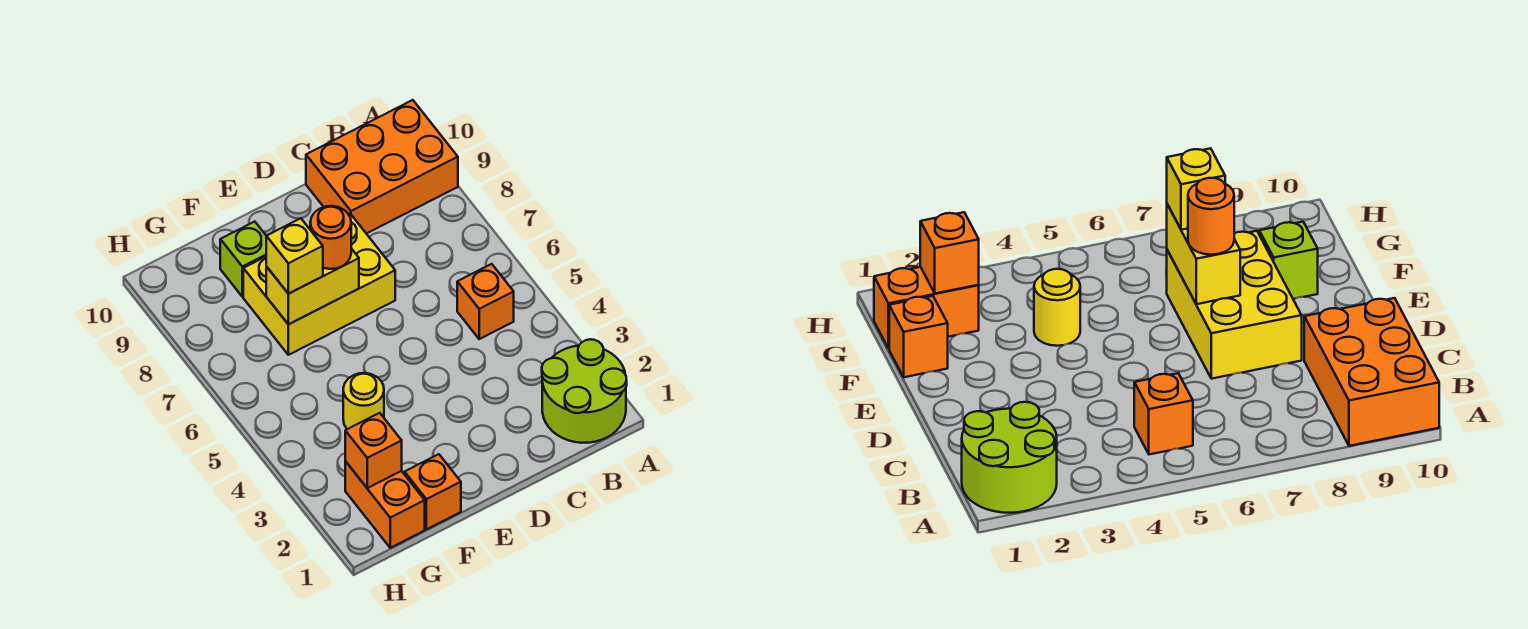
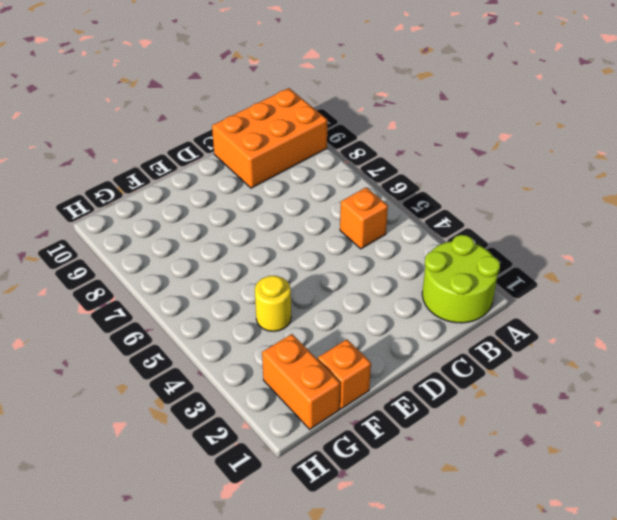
none -> yellow 2x3 brick [243,214,395,355]
none -> lime 1x1 brick [220,222,266,297]
none -> yellow 1x2 brick [266,249,359,324]

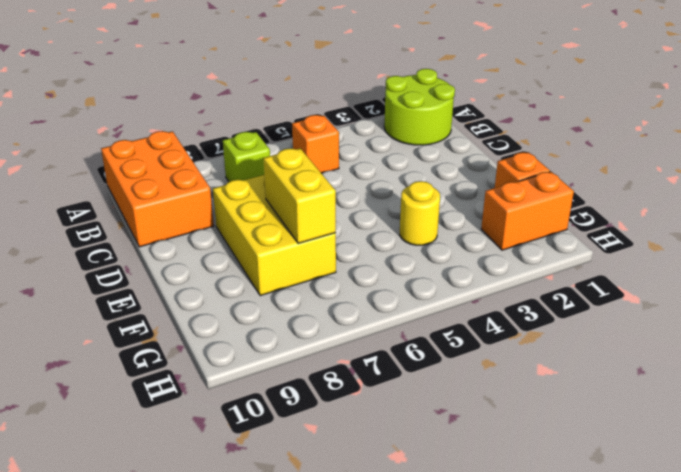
lime 1x1 brick [223,132,270,182] -> lime 1x1 brick moved to [220,222,266,297]
none -> orange 1x1 brick [345,413,402,488]
none -> orange 1x1 round brick [310,206,351,269]
none -> yellow 1x1 brick [266,218,323,294]

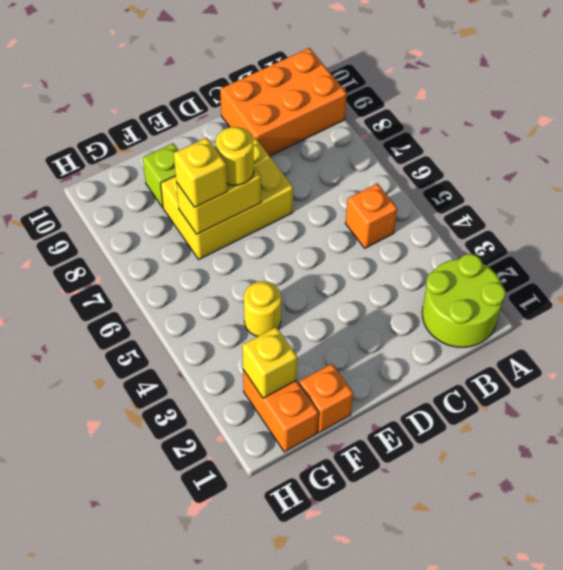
yellow 1x1 round brick [216,127,254,185] -> orange 1x1 round brick [310,206,351,269]
yellow 1x1 brick [242,327,297,398] -> orange 1x1 brick [345,413,402,488]

